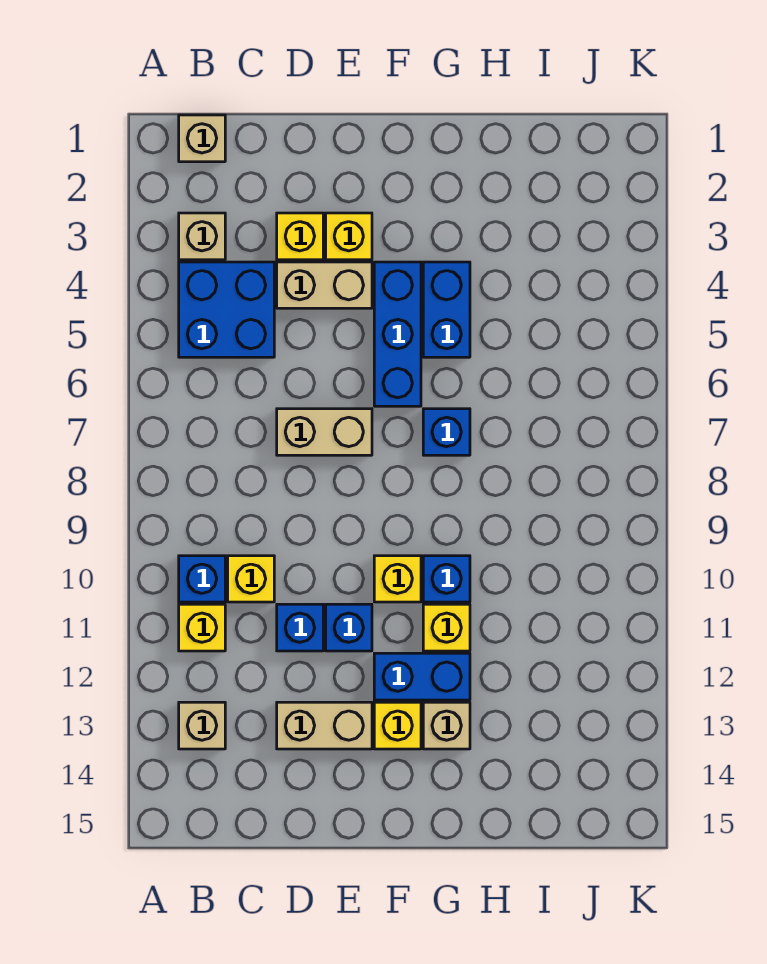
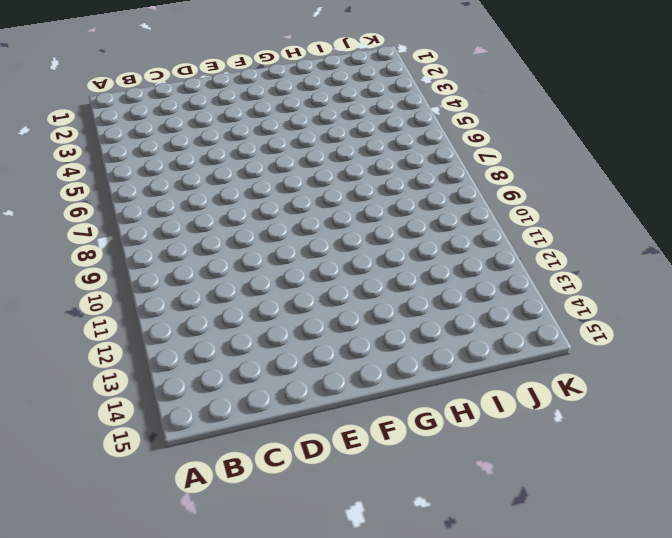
none -> tan 1x1 brick [179,115,225,162]
none -> tan 1x1 brick [179,213,225,260]
none -> blue 2x2 brick [179,262,274,357]

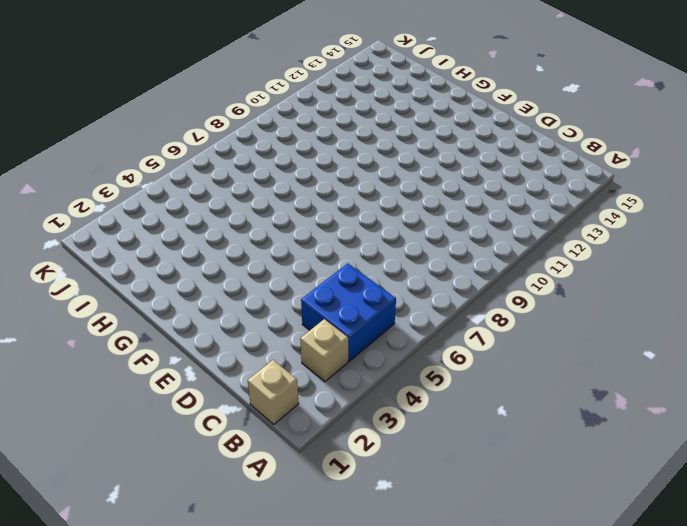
none -> blue 1x1 brick [179,556,225,602]
none -> yellow 1x1 brick [179,604,225,651]
none -> tan 1x1 brick [179,702,225,749]

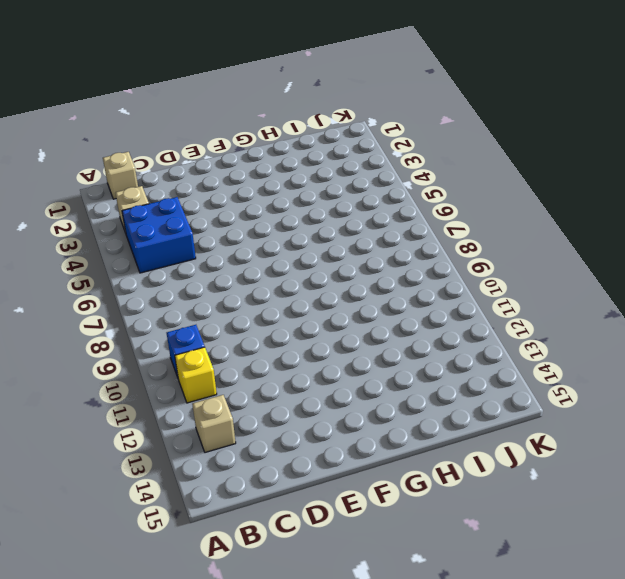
none -> yellow 1x1 brick [228,556,274,602]
none -> yellow 1x1 brick [277,213,323,260]
none -> tan 1x2 brick [277,262,372,308]

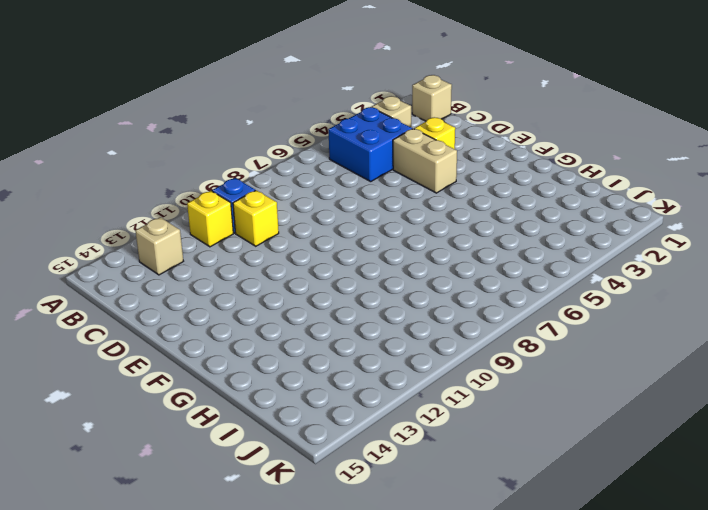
none -> tan 1x2 brick [277,409,372,455]
none -> blue 1x1 brick [277,604,323,651]
none -> tan 1x2 brick [277,702,372,749]

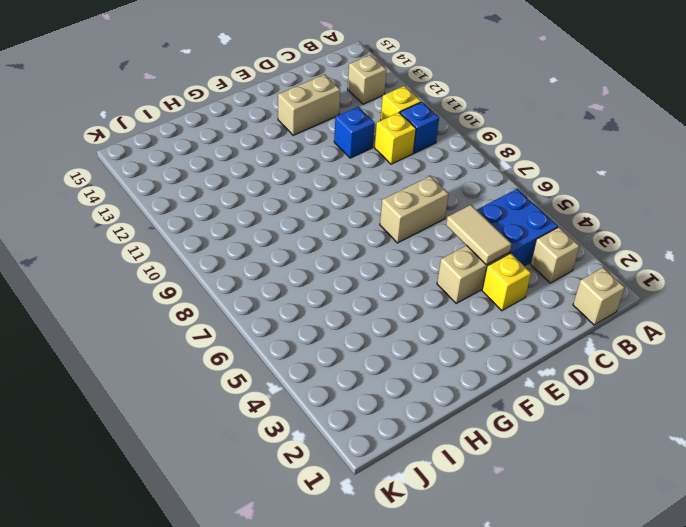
tan 1x2 tile [446,205,511,265] -> none
none -> yellow 1x1 brick [326,213,372,260]
none -> blue 1x1 brick [326,604,372,651]
none -> blue 1x3 brick [374,262,421,406]

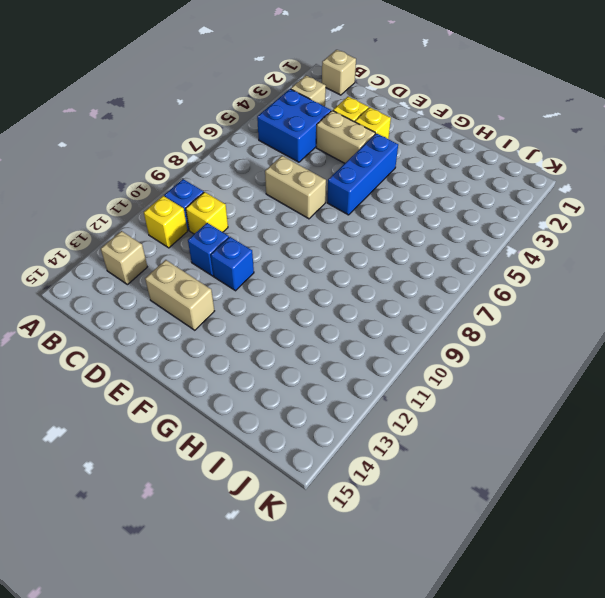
none -> yellow 1x1 brick [374,556,421,602]
none -> blue 1x2 brick [374,653,470,700]
none -> yellow 1x1 brick [374,702,421,749]

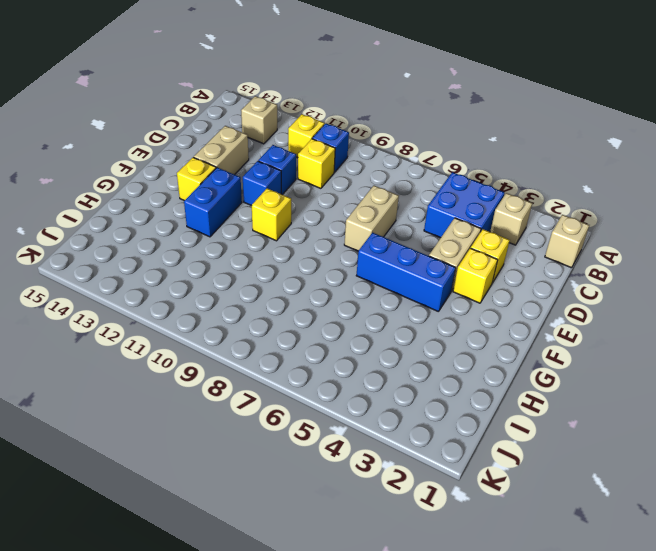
none -> blue 1x2 brick [423,262,470,357]
none -> blue 1x1 brick [423,409,470,455]
none -> blue 1x1 brick [423,556,470,602]

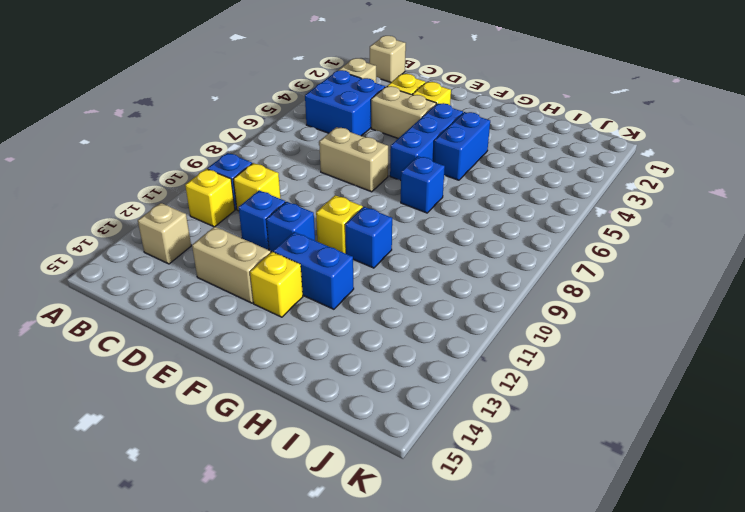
none -> yellow 1x1 brick [423,604,470,651]
none -> tan 1x1 brick [423,702,470,749]

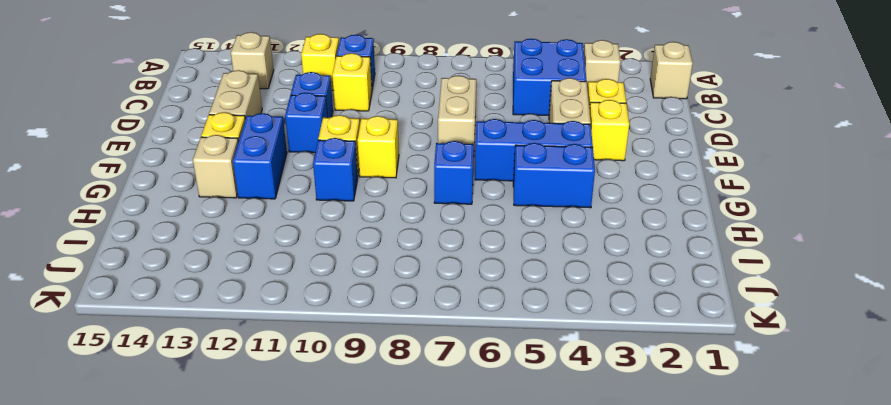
yellow 1x1 brick [357,116,399,178] -> yellow 1x1 brick moved to [423,604,470,651]

